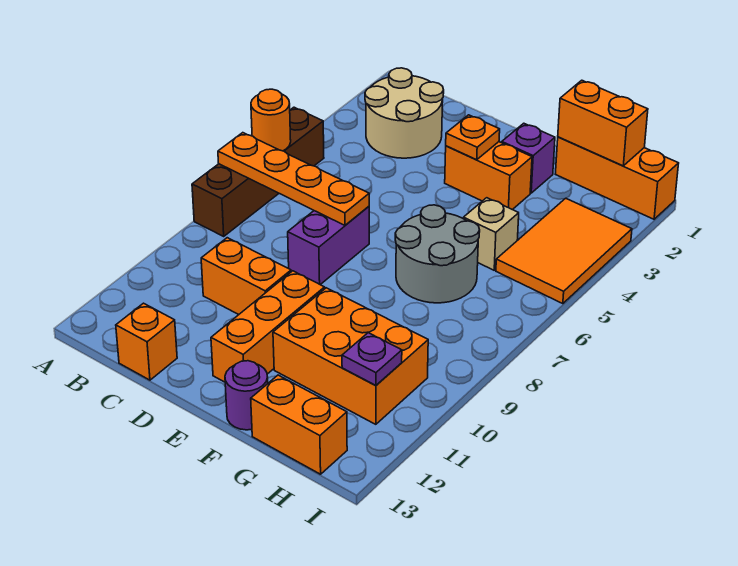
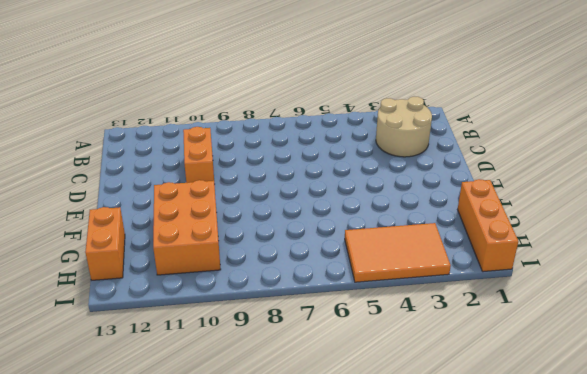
none -> brown 1x4 brick [192,107,324,236]
none -> orange 1x1 brick [116,303,177,380]
none -> purple 1x2 brick [288,206,369,285]

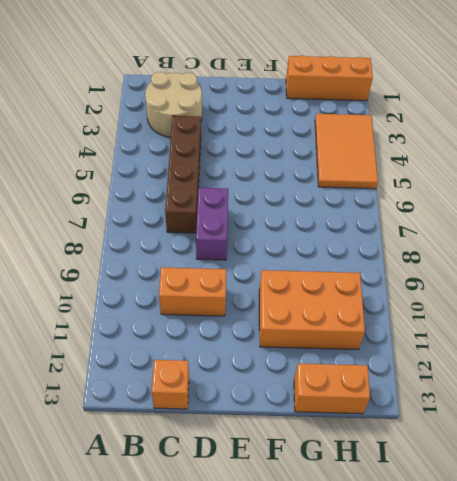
brown 1x4 brick [165,116,201,233] -> brown 1x4 brick moved to [192,107,324,236]
none -> orange 1x2 brick [445,142,532,210]
none -> orange 1x3 brick [211,271,325,382]
none -> purple 1x1 brick [502,123,555,193]

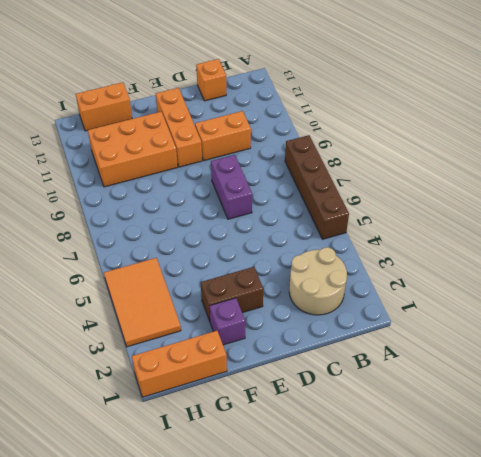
brown 1x2 brick [201,267,263,321] -> orange 1x2 brick [445,142,532,210]
none -> grey 2x2 round brick [395,205,480,303]
none -> purple 1x1 round brick [225,361,268,430]
none -> tan 1x1 brick [463,198,519,270]

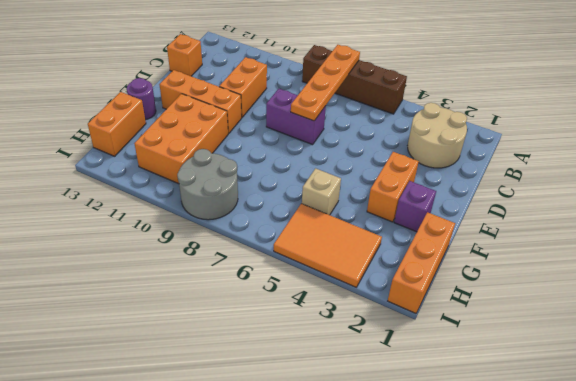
grey 2x2 round brick [177,149,238,220] -> grey 2x2 round brick moved to [395,205,480,303]
none -> orange 1x1 round brick [251,89,291,151]
none -> orange 1x1 plate [446,115,500,160]
none -> orange 1x2 brick [558,80,648,166]

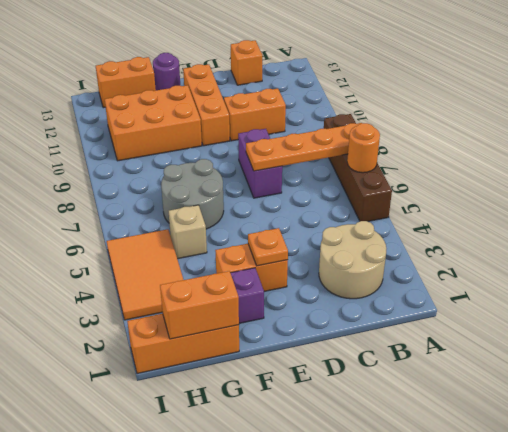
none -> purple 1x1 plate [342,333,402,386]

